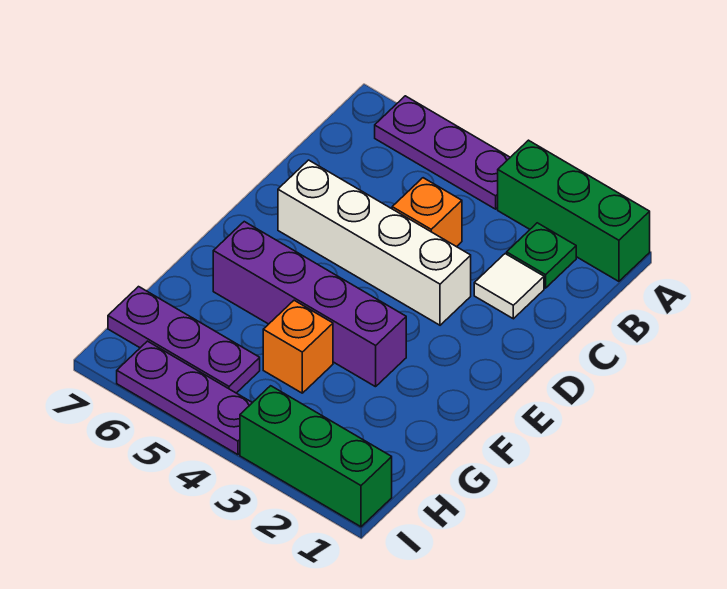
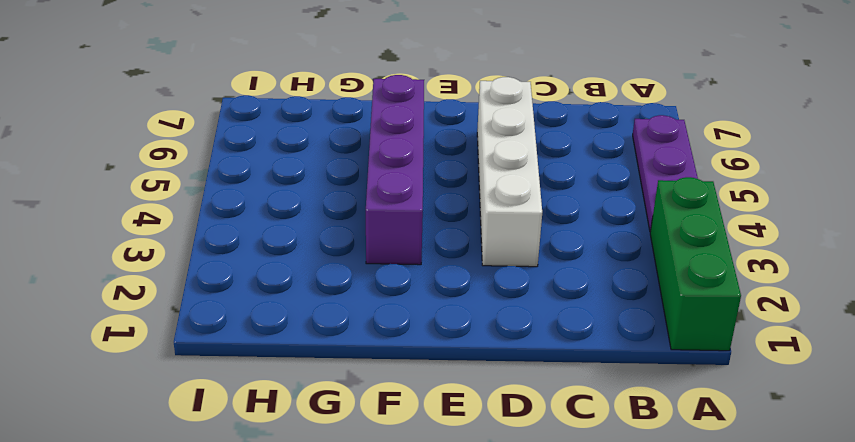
none -> green 1x1 plate [507,223,576,288]
none -> white 1x1 tile [474,254,544,319]

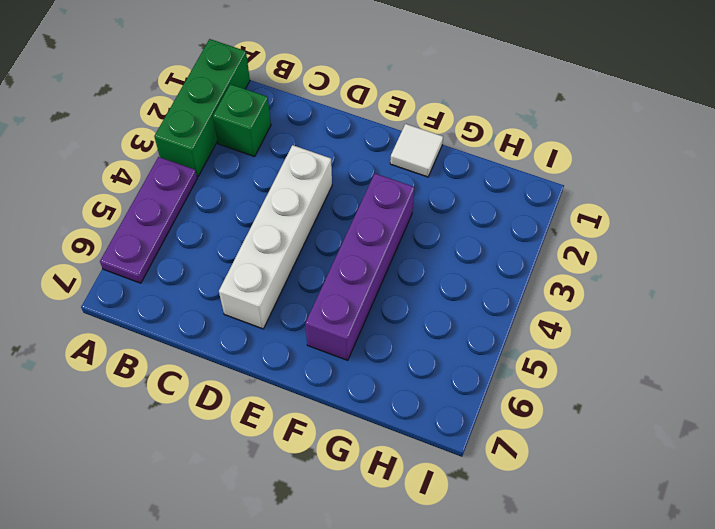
green 1x1 brick [213,84,271,157] -> green 1x1 plate [507,223,576,288]
white 1x1 tile [390,124,443,177] -> white 1x1 tile moved to [474,254,544,319]
none -> orange 1x1 brick [392,178,462,247]
none -> orange 1x1 brick [263,300,333,393]

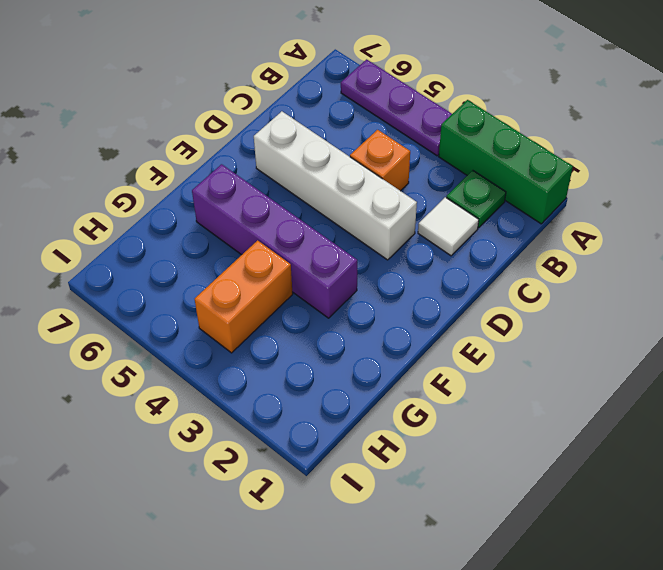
orange 1x2 brick [195,240,293,353] -> orange 1x1 brick [263,300,333,393]
none -> purple 1x3 plate [108,287,260,393]
none -> green 1x3 brick [240,386,392,527]

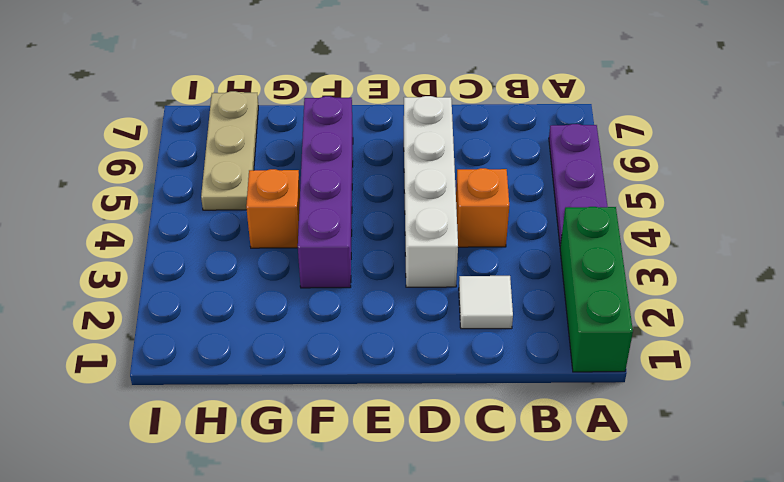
tan 1x3 plate [201,91,258,210] -> purple 1x3 plate [108,287,260,393]
none -> green 1x1 plate [507,223,576,288]
none -> green 1x3 brick [240,386,392,527]

